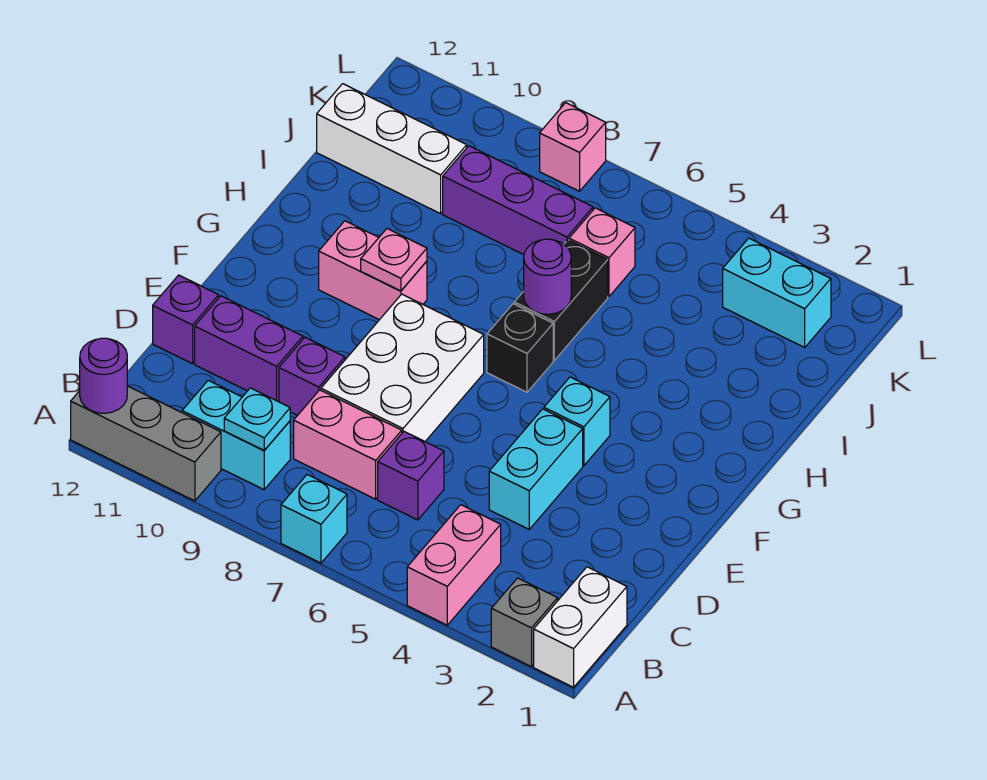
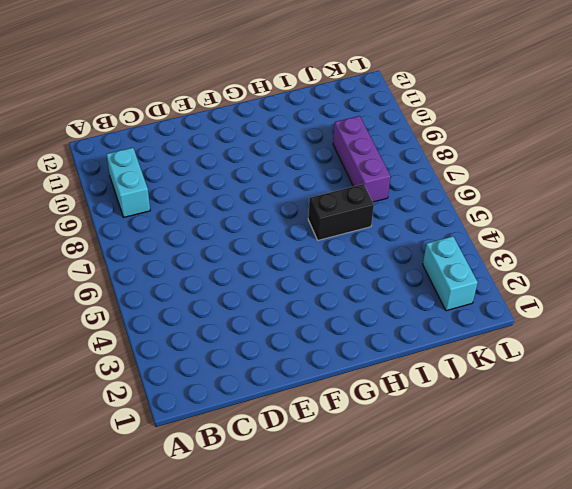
none -> white 1x2 brick [534,567,627,687]
none -> grey 1x1 brick [491,578,558,667]
none -> pink 1x2 brick [407,505,501,625]

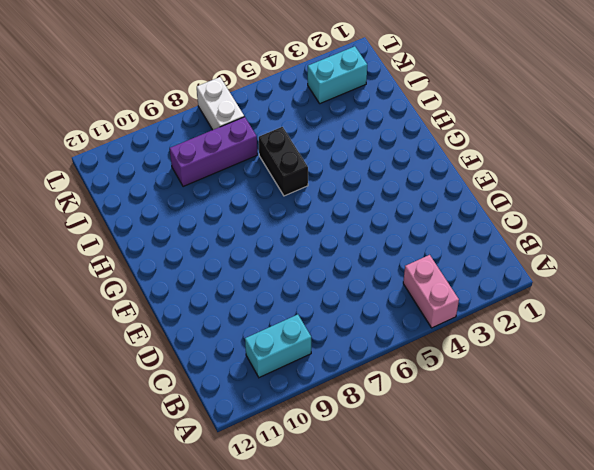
white 1x2 brick [197,77,244,130] -> white 1x2 brick moved to [534,567,627,687]
none -> grey 1x1 brick [491,578,558,667]
none -> cyan 1x1 brick [281,475,347,563]
none -> grey 1x3 brick [71,386,221,501]

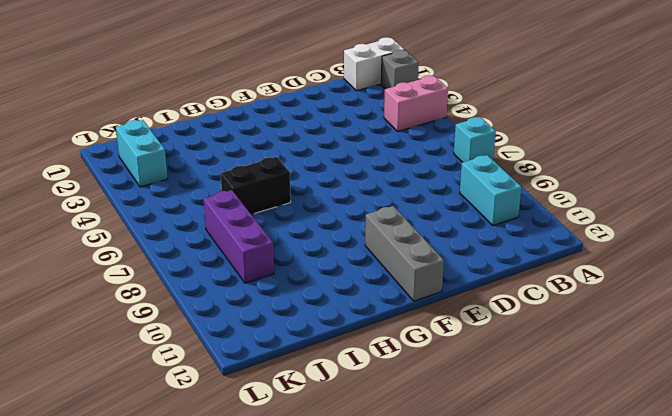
grey 1x3 brick [365,206,444,301] -> grey 1x3 brick moved to [71,386,221,501]
none -> purple 1x1 brick [378,432,444,520]
none -> pink 1x2 brick [294,390,402,499]
none -> cyan 1x2 brick [489,409,583,529]

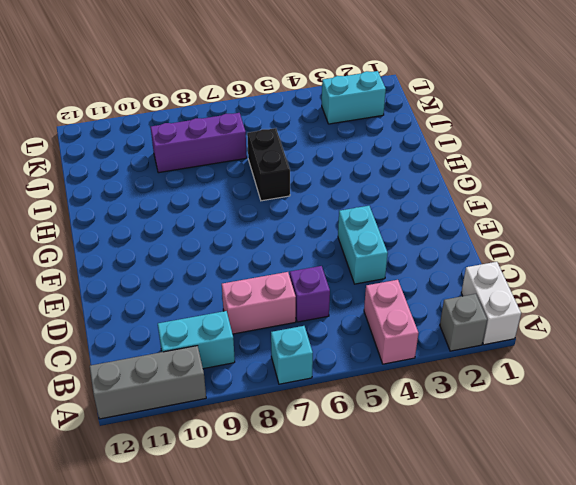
none -> white 2x3 brick [321,294,484,441]
none -> purple 1x1 brick [279,337,345,416]
none -> purple 1x2 brick [195,296,303,402]

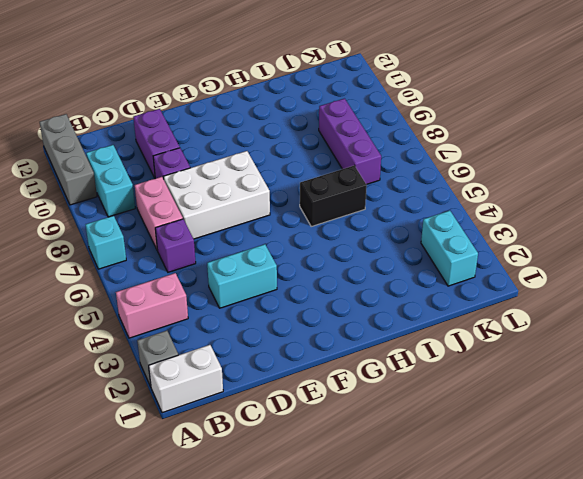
none -> purple 1x1 brick [153,275,219,364]
none -> cyan 1x1 brick [544,377,610,466]
none -> black 1x1 brick [487,304,553,392]

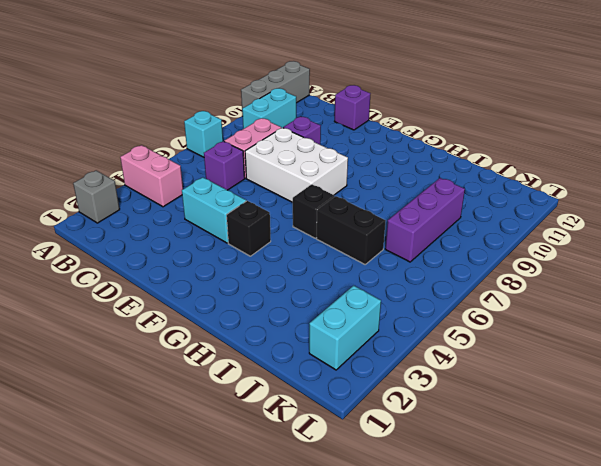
black 1x1 brick [227,201,271,256] -> cyan 1x1 brick [544,377,610,466]
none -> white 1x2 brick [534,567,627,687]
none -> purple 1x2 brick [195,296,303,402]
none -> pink 1x2 brick [319,221,427,320]

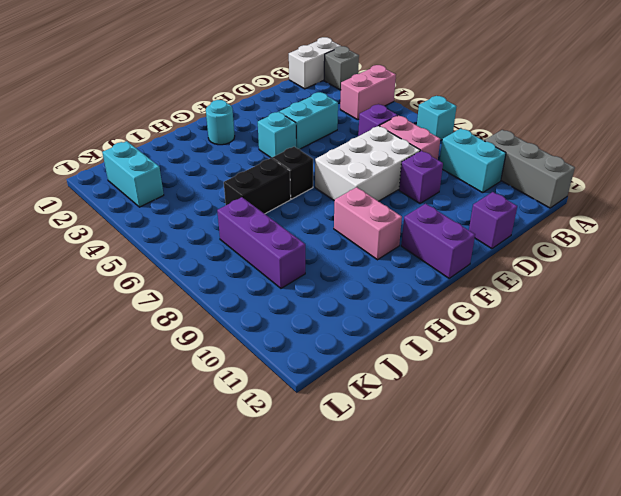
purple 1x2 brick [401,204,475,278] -> purple 1x2 brick moved to [195,296,303,402]
cyan 1x1 round brick [206,100,235,145] -> none
none -> pink 1x1 brick [569,208,635,296]
none -> white 1x3 brick [317,84,467,214]
none -> pink 1x1 brick [540,103,606,191]

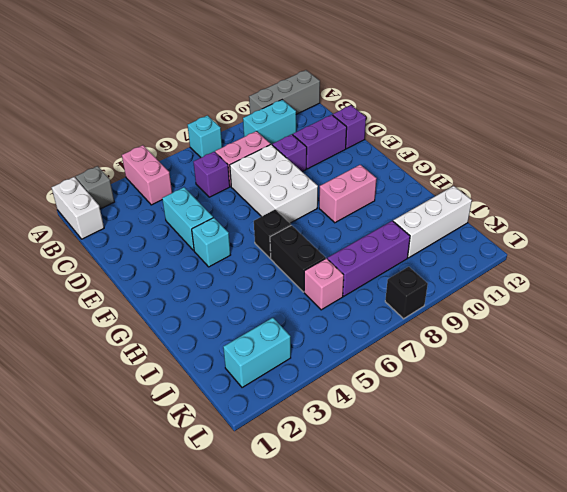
black 1x1 brick [385,267,428,319] -> pink 1x1 brick [540,103,606,191]
none -> purple 1x1 round brick [80,338,127,413]
none -> cyan 1x1 plate [224,388,290,450]
none -> pink 1x1 plate [361,229,427,291]

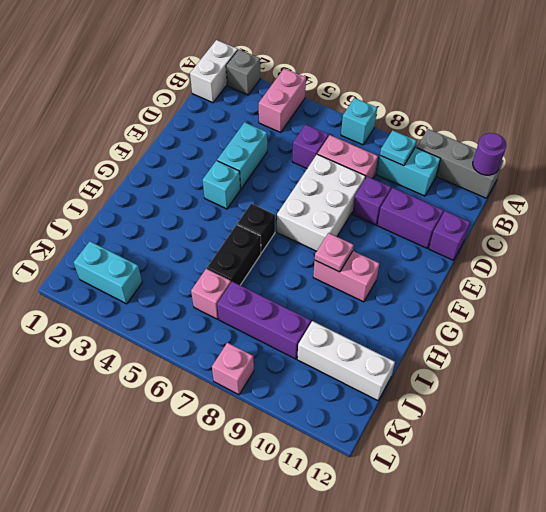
none -> purple 1x1 round brick [524,239,571,314]

